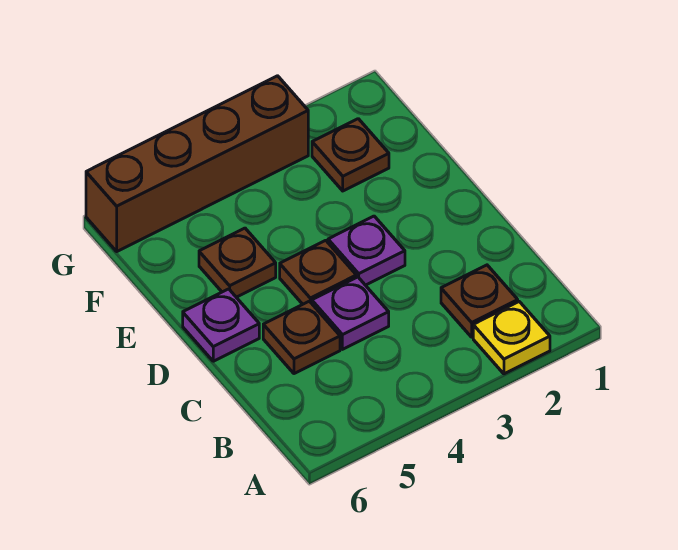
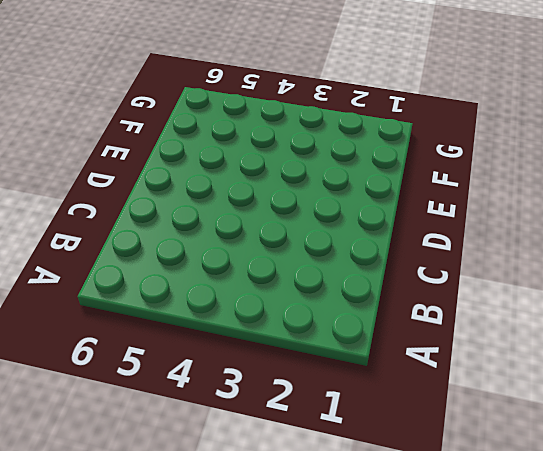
none -> yellow 1x1 plate [473,302,550,374]
none -> brown 1x1 plate [441,265,518,337]

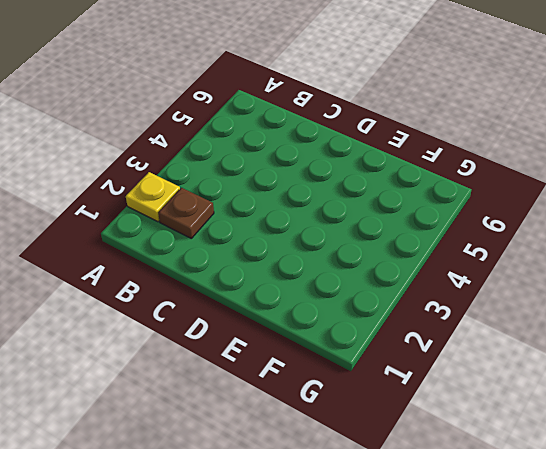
none -> purple 1x1 plate [312,277,389,349]
none -> brown 1x1 plate [263,301,340,374]

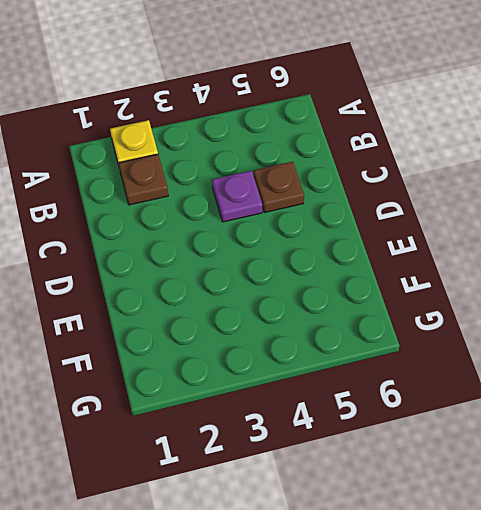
none -> purple 1x1 plate [328,216,405,285]
none -> brown 1x1 plate [280,240,356,304]

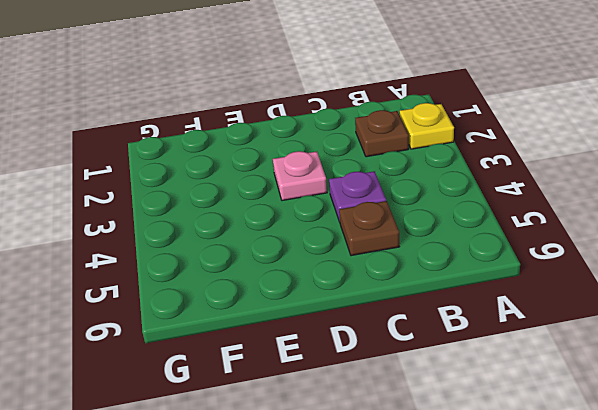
pink 1x1 plate [273,151,327,201] -> purple 1x1 plate [328,216,405,285]
none -> brown 1x1 plate [280,240,356,304]
none -> purple 1x1 plate [183,289,259,361]

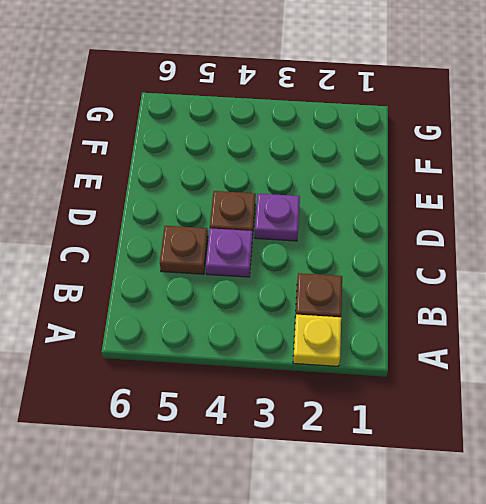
none -> purple 1x1 plate [183,289,259,361]
none -> brown 1x1 plate [199,228,276,297]

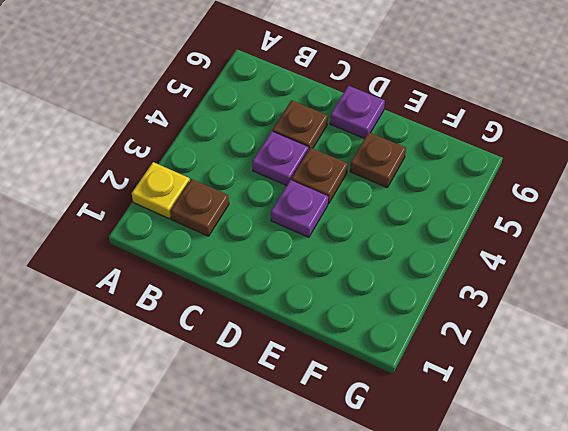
none -> brown 1x1 plate [312,119,389,191]
none -> brown 1x4 brick [86,76,308,251]

